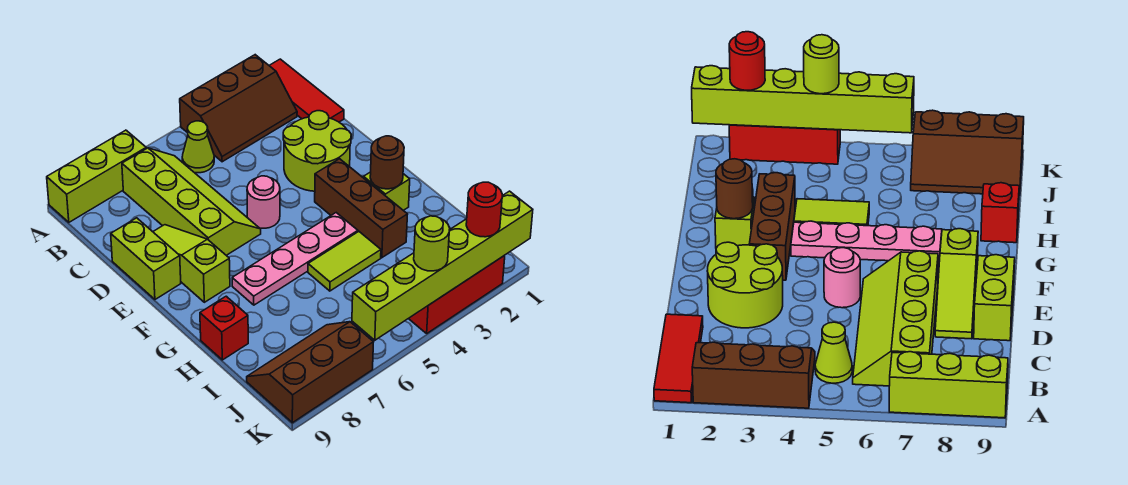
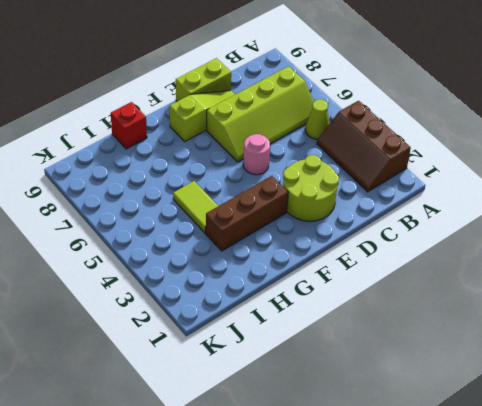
none -> red 1x3 tile [269,59,344,122]
none -> lime 1x3 brick [47,130,146,222]
none -> lime 1x1 brick [364,172,410,210]

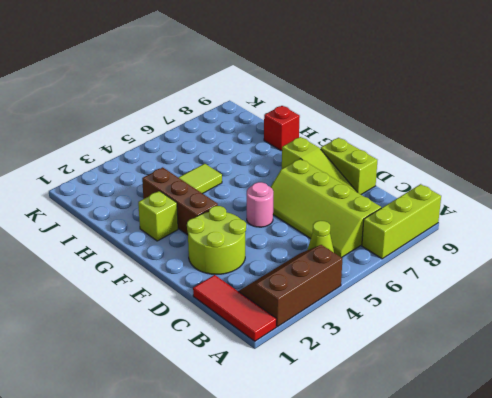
none -> pink 1x4 plate [232,213,358,305]
none -> brown 2x3 slope [247,322,373,423]
none -> red 1x3 brick [409,256,505,333]

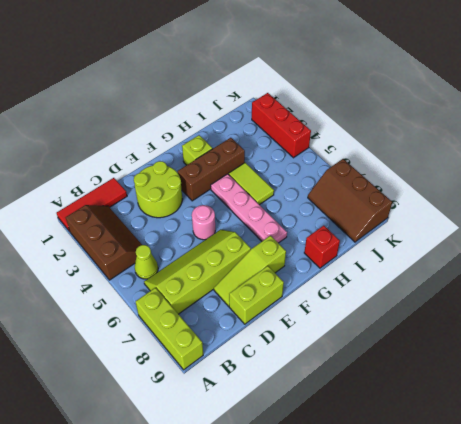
none -> brown 1x1 round brick [370,136,404,189]
none -> lime 1x6 brick [352,191,533,340]
none -> red 1x1 round brick [466,182,502,237]

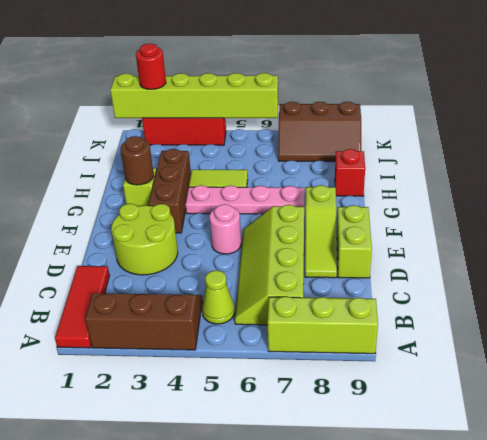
none -> lime 1x1 round brick [414,216,450,271]

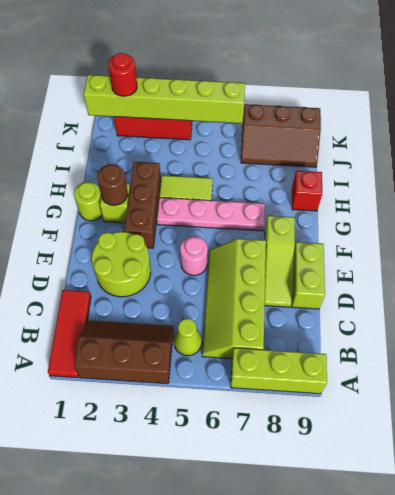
lime 1x1 round brick [74,182,102,221] -> lime 1x1 round brick moved to [414,216,450,271]

